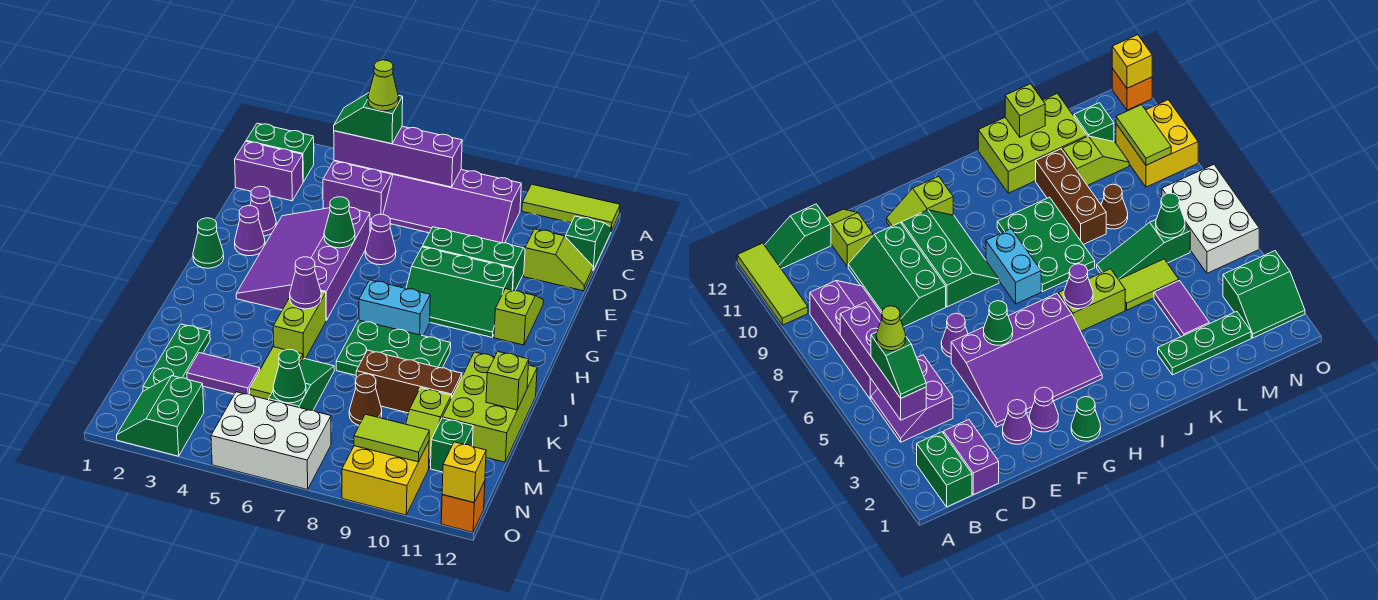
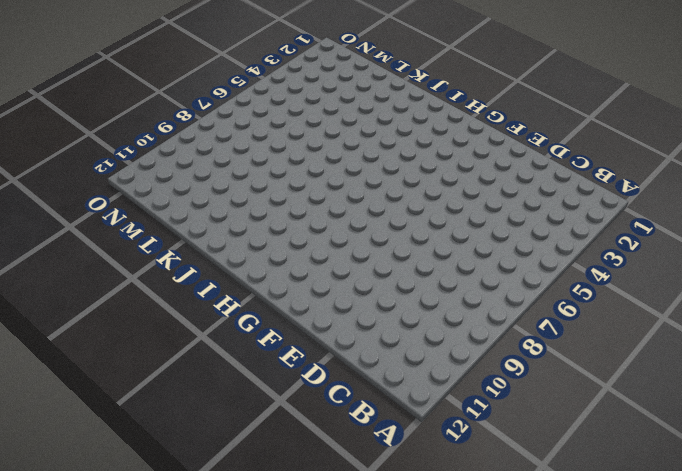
none -> lime 1x3 tile [522,184,620,231]
none -> green 1x2 brick [246,123,314,182]
none -> purple 2x2 slope [323,161,393,219]
none -> purple 2x4 slope [383,170,521,243]

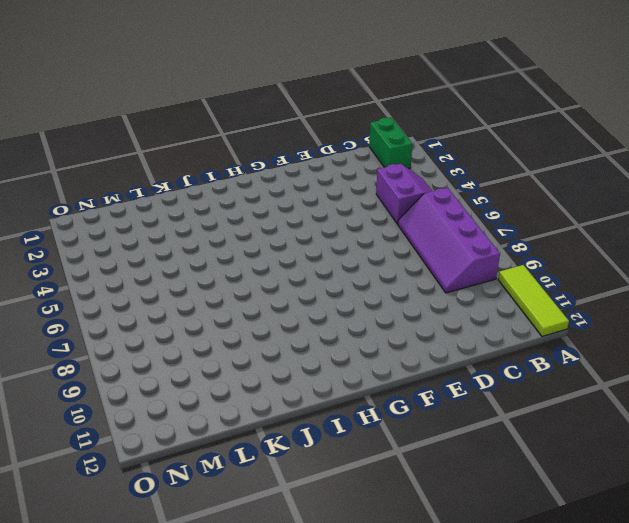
none -> green 1x2 slope [566,216,611,270]
none -> purple 1x2 brick [235,142,303,201]
none -> green 2x3 slope [422,227,525,291]
none -> lime 1x2 slope [524,229,593,291]

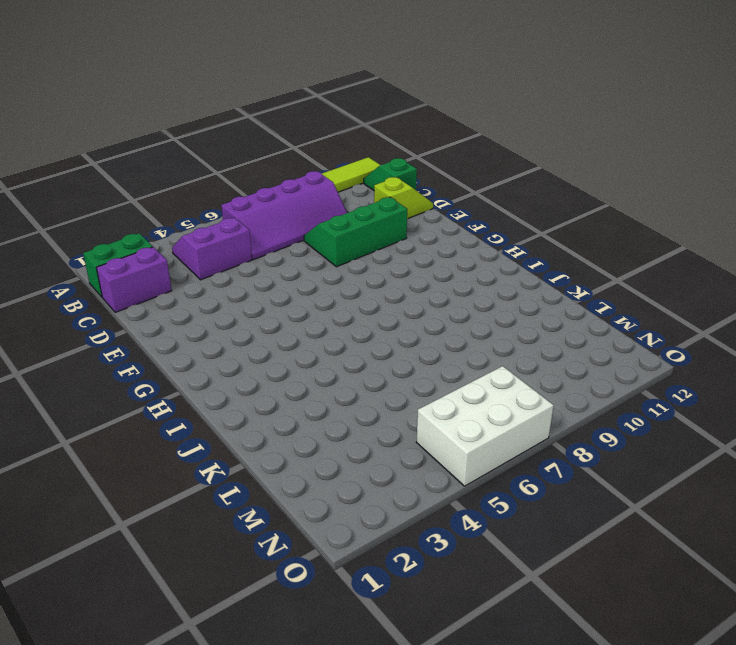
none -> purple 1x1 cone [250,186,276,236]
none -> purple 3x4 slope [236,207,370,320]
none -> purple 1x1 cone [365,214,396,265]
none -> purple 1x1 cone [235,206,265,256]

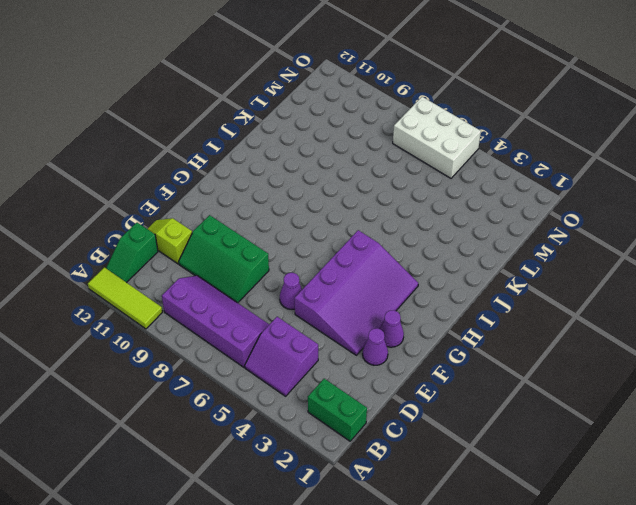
none -> purple 1x2 brick [235,142,303,201]
none -> green 2x3 slope [406,247,513,337]
none -> lime 1x2 slope [494,289,543,345]
none -> green 1x1 cone [193,218,224,268]

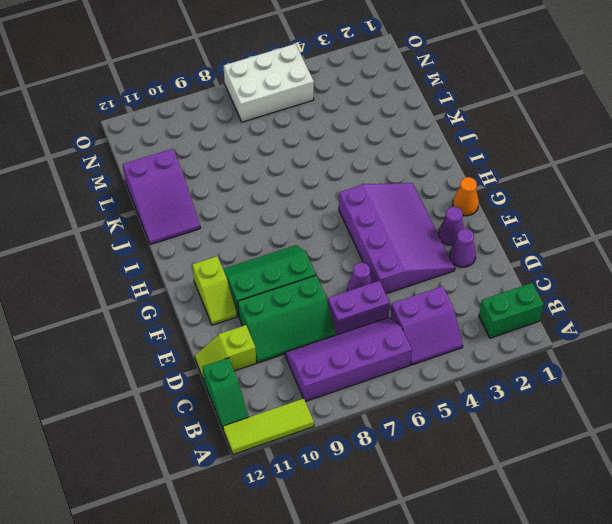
purple 1x2 brick [328,281,390,335] -> purple 1x2 brick moved to [235,142,303,201]
orange 1x1 cone [453,177,479,216] -> green 1x1 cone [193,218,224,268]
purple 2x3 slope [123,149,200,245] -> lime 2x3 brick [442,352,537,462]
none -> cyan 1x2 brick [359,280,430,336]
none -> lime 1x2 brick [273,291,326,359]
none -> green 2x3 plate [336,320,451,375]
none -> green 1x3 plate [143,324,210,391]

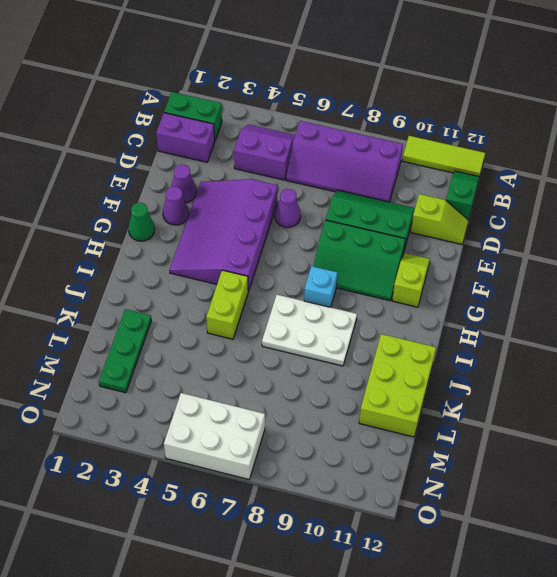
cyan 1x1 brick [304,266,337,307] -> cyan 1x2 brick [359,280,430,336]
white 2x3 plate [262,295,357,366] -> green 2x3 plate [336,320,451,375]
none -> lime 1x2 tile [250,347,303,400]
none -> green 1x3 slope [269,359,334,410]
none -> brown 1x3 brick [356,350,462,413]
none -> purple 1x2 tile [187,353,260,394]

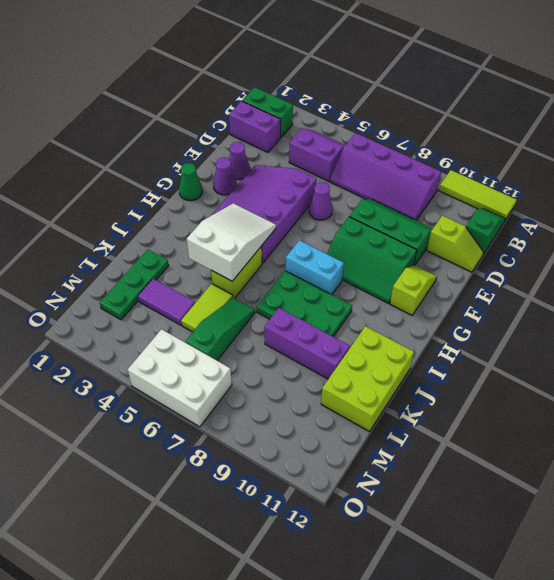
white 2x3 slope [187,203,276,281] -> purple 1x1 cone [290,257,321,309]
purple 1x3 brick [264,308,350,379] -> brown 1x3 brick [356,350,462,413]
none -> brown 1x1 cone [349,374,382,425]
none -> lime 1x2 slope [406,388,451,468]
none -> green 1x1 brick [431,418,473,472]
none -> green 2x2 slope [117,376,204,456]

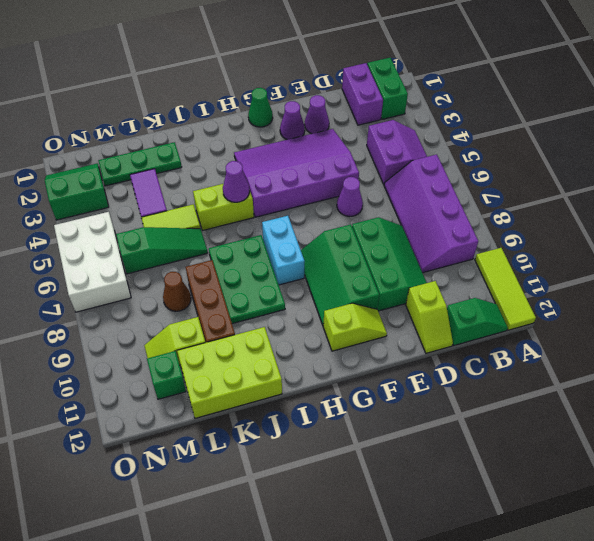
none -> yellow 2x2 brick [342,442,429,515]
none -> orange 1x1 brick [441,481,485,532]
none -> purple 1x4 brick [334,126,462,187]
none -> green 1x1 cone [324,197,355,248]

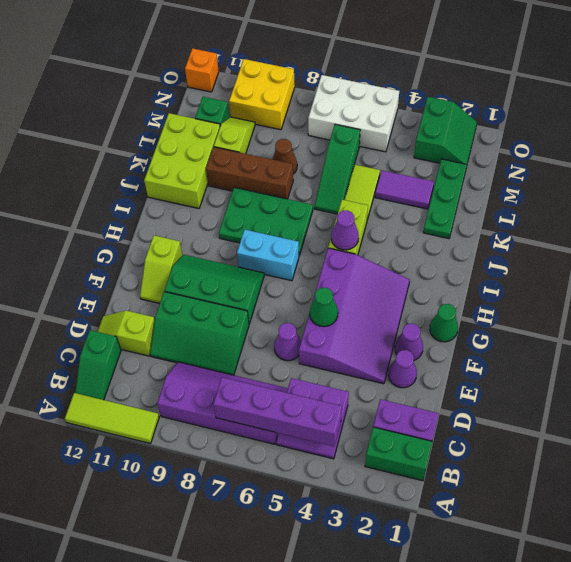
none -> lime 1x1 brick [486,352,529,410]
none -> green 1x1 cone [273,349,306,403]
none -> lime 1x2 tile [354,414,429,462]
none -> yellow 1x1 brick [442,442,486,503]

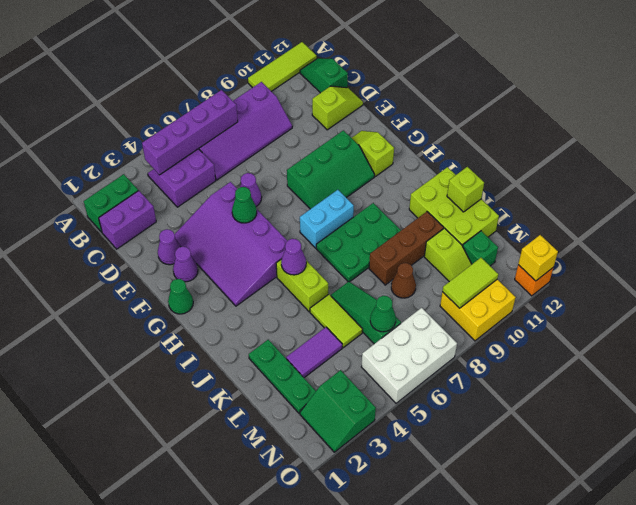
none -> green 2x3 slope [422,227,525,291]
none -> green 1x2 slope [334,93,403,144]
none -> lime 1x1 cone [368,60,399,111]

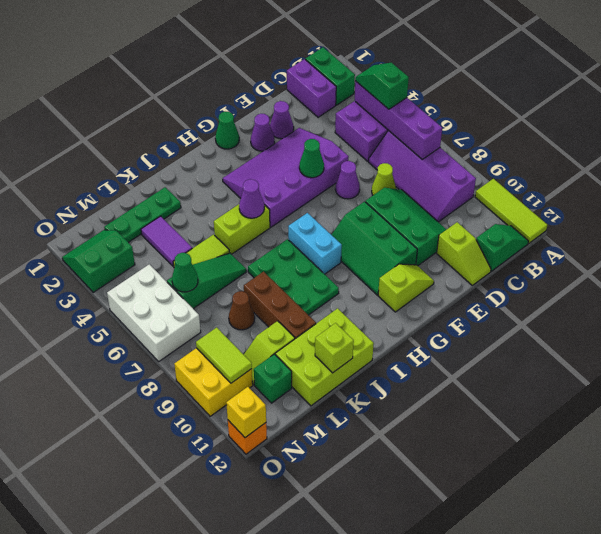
lime 1x1 cone [372,163,396,195] -> lime 1x1 cone moved to [368,60,399,111]

